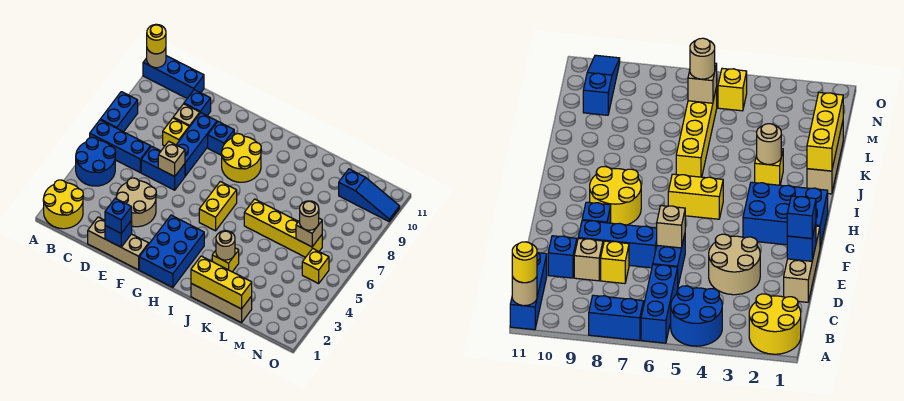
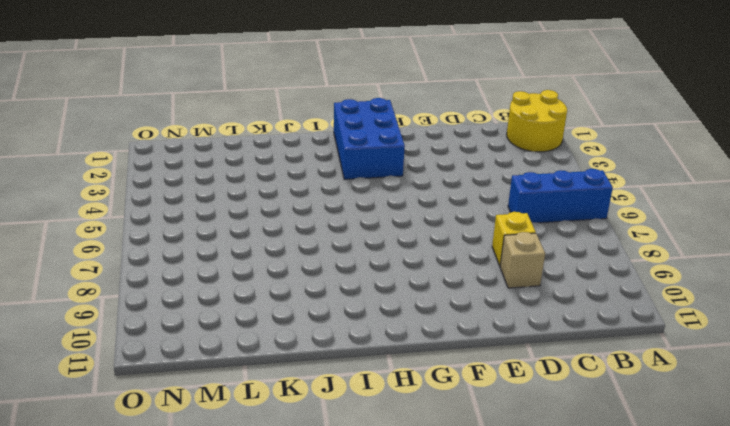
none -> blue 2x2 round brick [76,137,116,186]
none -> blue 1x2 brick [100,92,138,132]
none -> blue 1x3 brick [143,56,204,98]
none -> tan 1x3 brick [88,217,149,270]

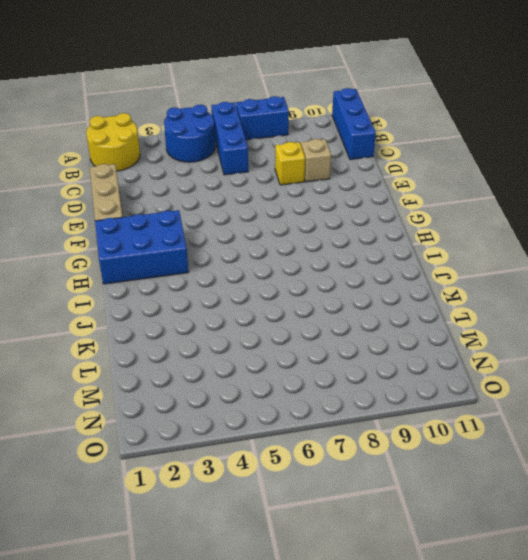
none -> tan 2x2 round brick [116,178,156,227]
none -> blue 1x2 brick [141,146,185,190]
none -> blue 1x1 brick [184,90,211,116]
none -> blue 1x3 brick [176,113,217,176]

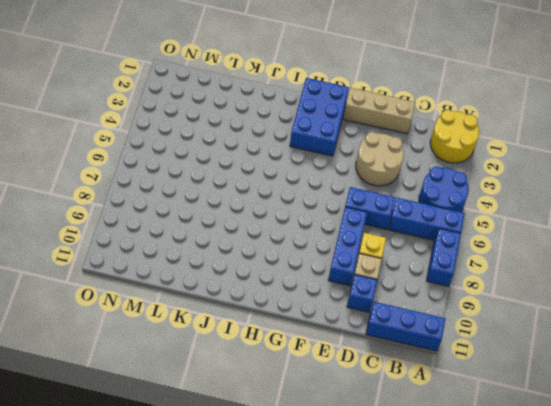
none -> blue 1x1 brick [208,122,234,155]
none -> yellow 2x2 round brick [221,134,261,182]
none -> yellow 1x2 brick [199,182,237,231]
none -> tan 1x3 brick [191,284,252,323]

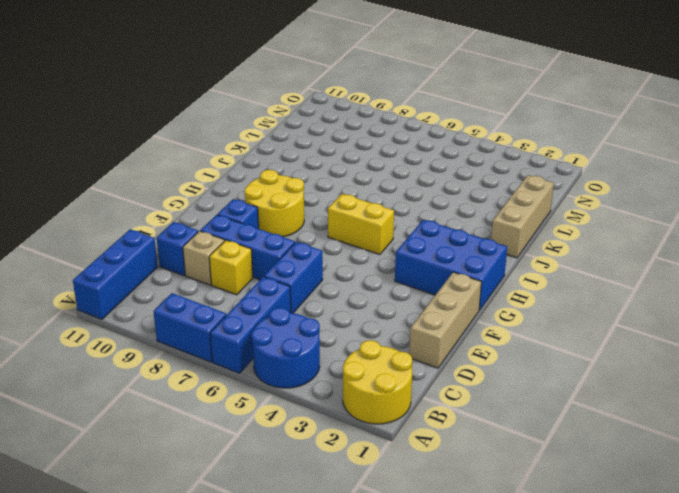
none -> tan 2x2 round brick [116,178,156,227]
none -> yellow 1x1 brick [212,248,239,272]
none -> yellow 1x4 brick [244,199,322,257]
none -> blue 1x3 slope [339,169,400,221]

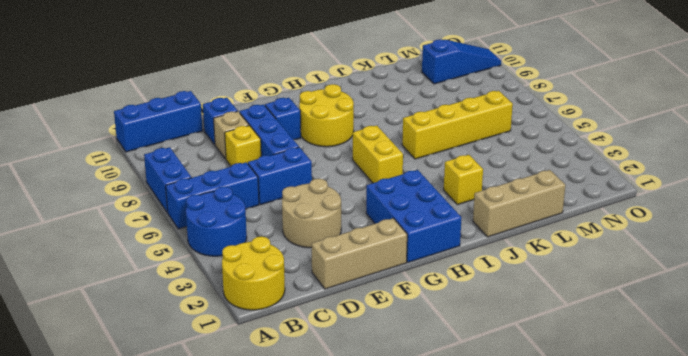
none -> yellow 1x1 brick [302,248,329,284]
none -> tan 1x1 round brick [147,48,166,68]
none -> blue 1x1 brick [105,220,132,247]
none -> tan 1x1 brick [158,141,185,177]

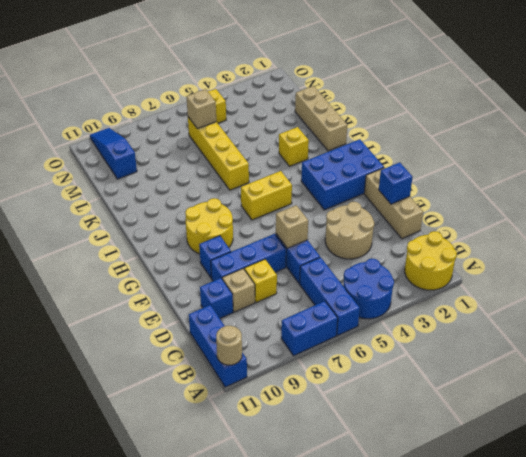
none -> yellow 1x3 brick [191,256,252,309]
none -> tan 1x1 round brick [216,231,235,260]
none -> yellow 1x1 round brick [147,24,166,54]
none -> blue 1x1 brick [105,198,132,233]

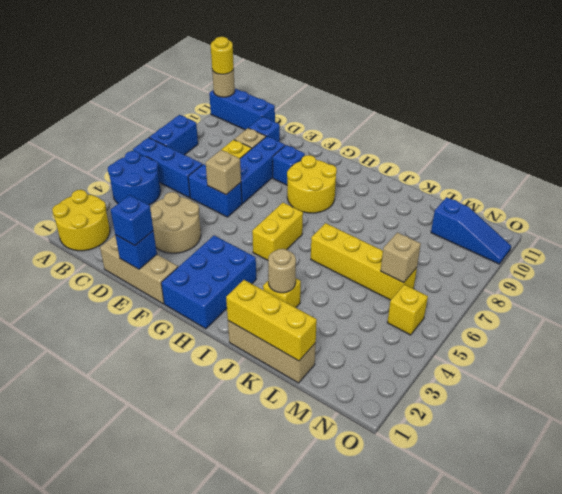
none -> tan 1x1 round brick [300,201,319,230]

